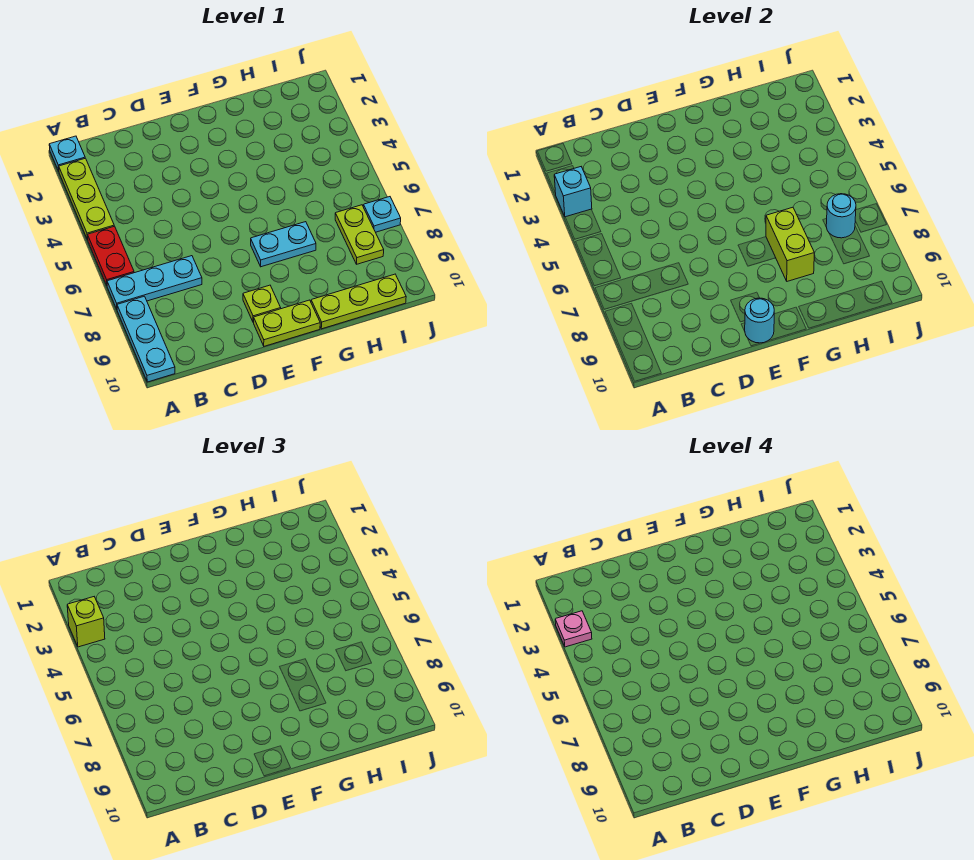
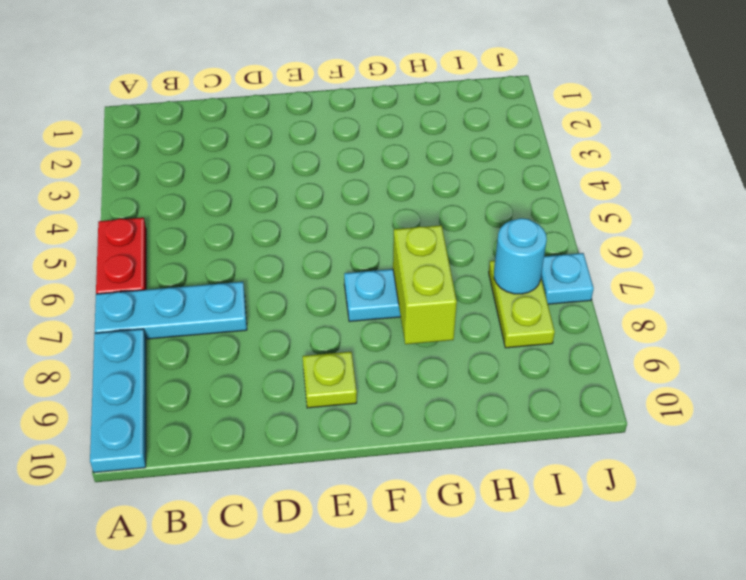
none -> cyan 1x1 plate [49,136,85,171]
none -> lime 1x3 plate [59,158,114,240]
none -> lime 1x2 plate [254,300,320,346]

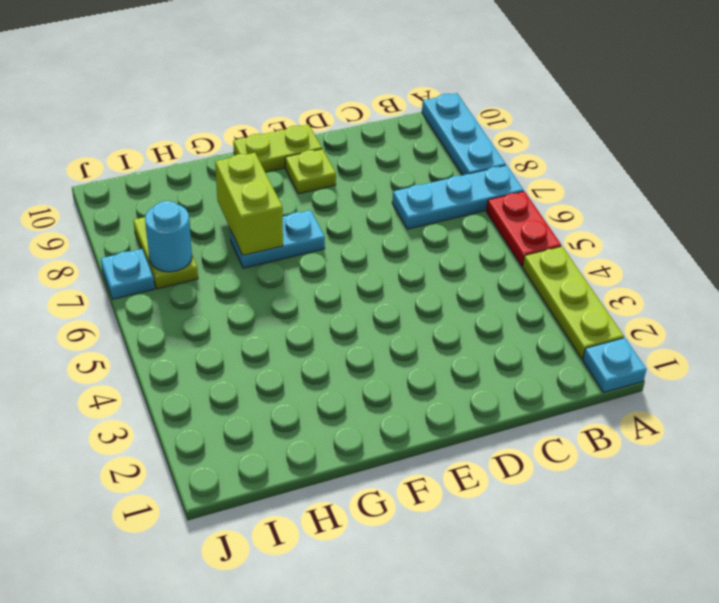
none -> lime 1x3 plate [311,274,406,329]
none -> cyan 1x1 brick [554,167,592,217]
none -> cyan 1x1 round brick [745,298,774,343]

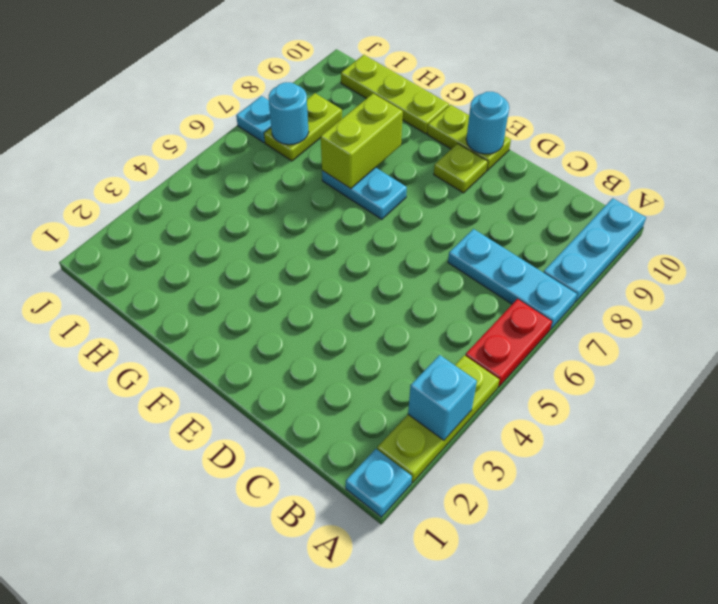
none -> lime 1x1 brick [67,597,105,647]
none -> pink 1x1 plate [555,611,592,647]

